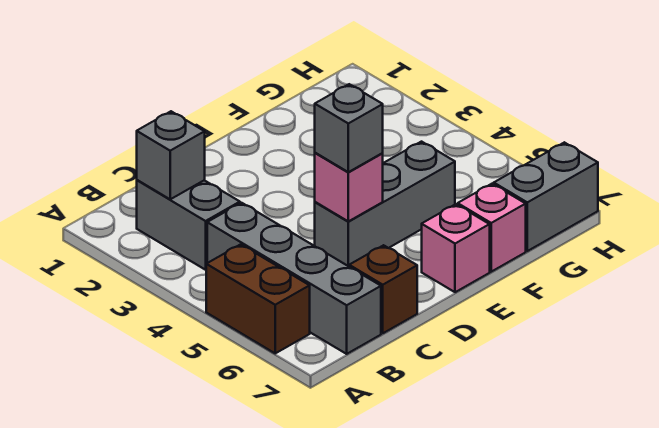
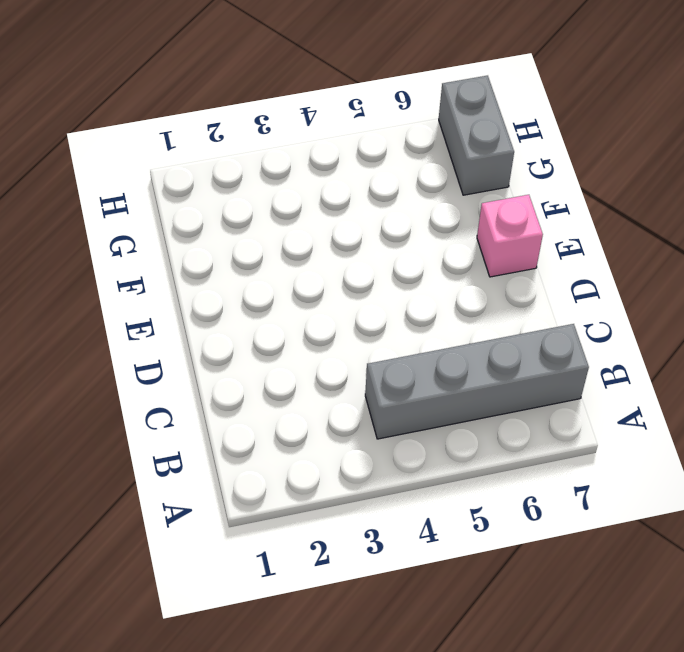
none -> brown 1x2 brick [206,244,310,353]
none -> grey 1x2 brick [137,180,240,270]

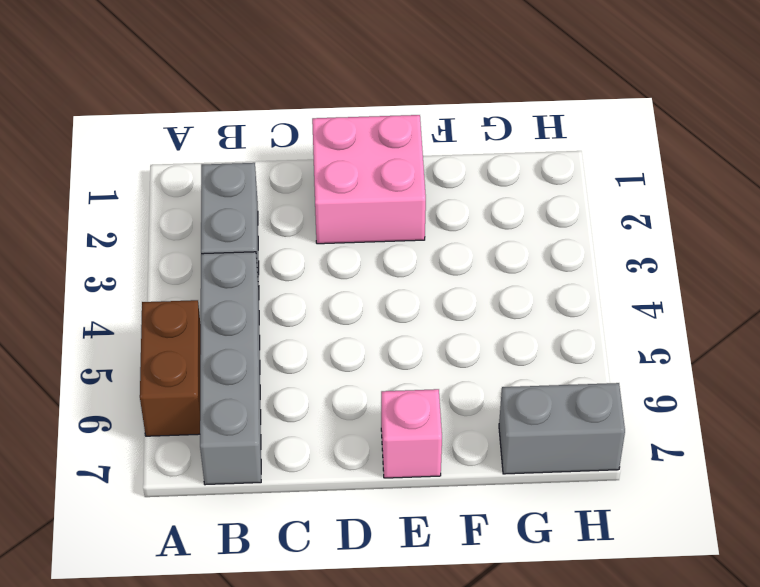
pink 2x2 brick [312,115,426,244] -> none
none -> brown 1x1 brick [349,245,417,333]
none -> grey 1x3 brick [315,142,455,266]

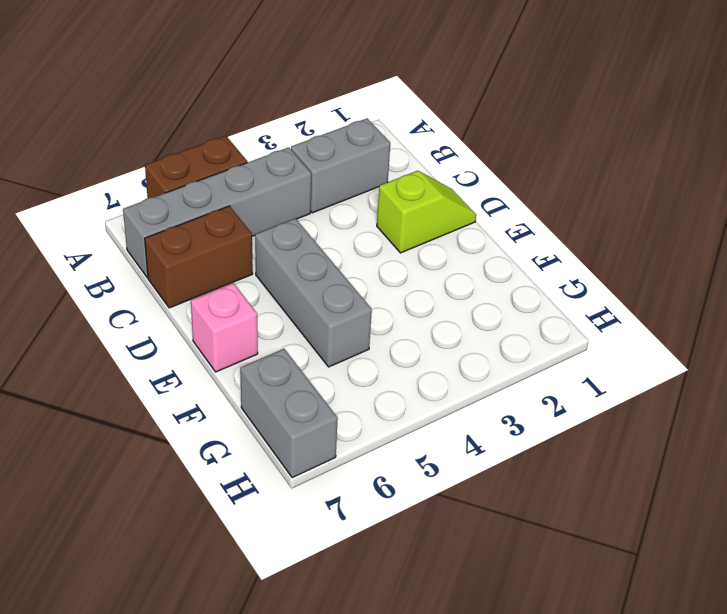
brown 1x2 brick [145,206,253,308] -> brown 1x1 brick [349,245,417,333]
lime 1x2 slope [377,171,476,253] -> none
none -> pink 1x1 brick [458,184,526,272]
none -> grey 1x1 brick [137,111,205,199]

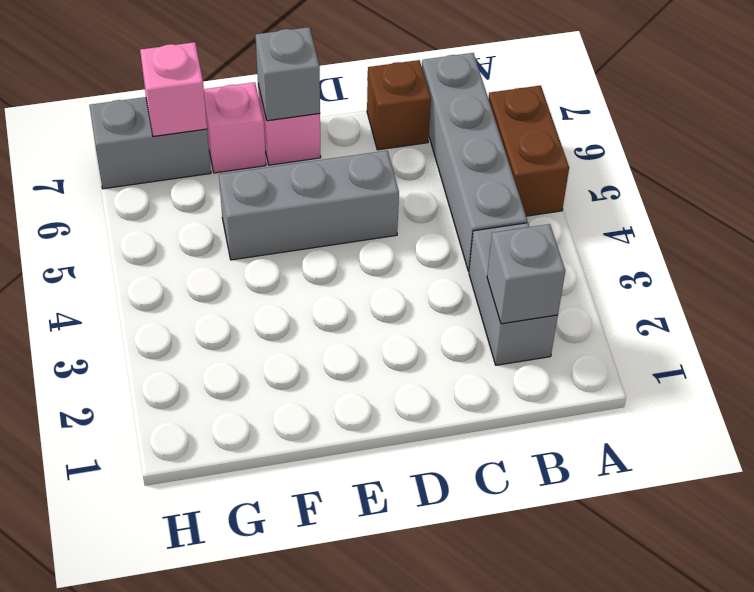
grey 1x1 brick [256,27,320,121] -> grey 1x1 brick moved to [315,84,383,172]
pink 1x1 brick [140,42,207,136] -> pink 1x1 brick moved to [315,153,383,221]

